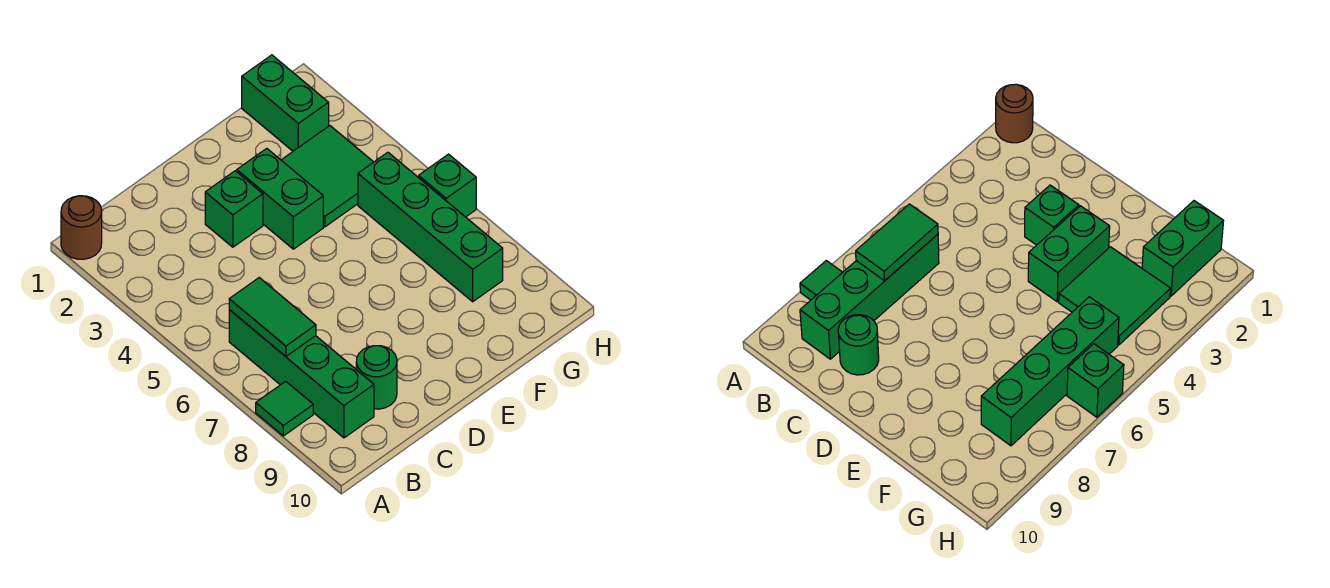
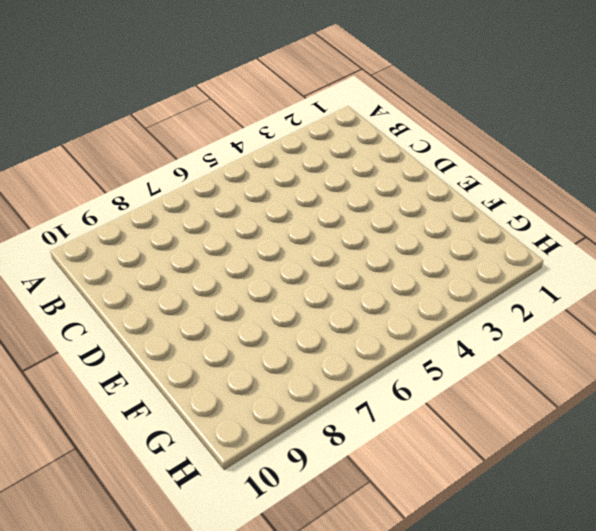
none -> brown 1x1 round brick [61,196,102,259]
none -> green 1x1 tile [256,381,313,436]

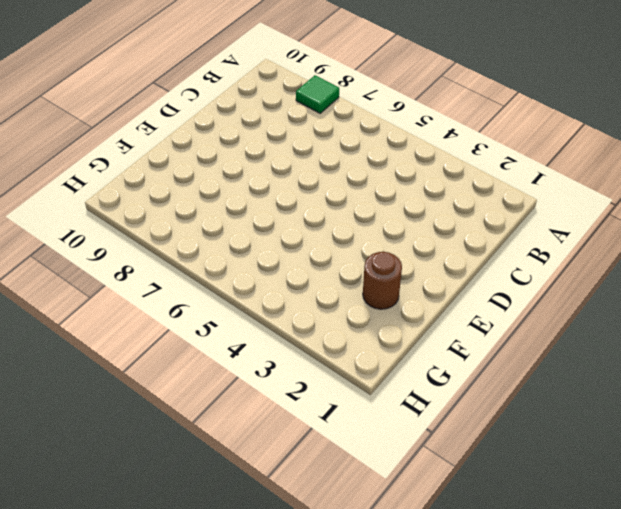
brown 1x1 round brick [363,252,402,309] -> brown 1x1 round brick moved to [61,196,102,259]
none -> green 1x4 brick [229,310,374,438]
none -> green 1x1 round brick [356,346,397,409]

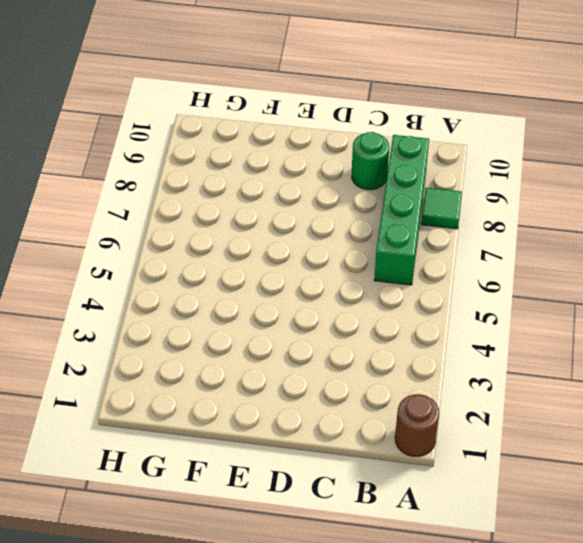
none -> green 1x1 brick [205,171,263,247]
none -> green 1x2 brick [237,148,323,249]

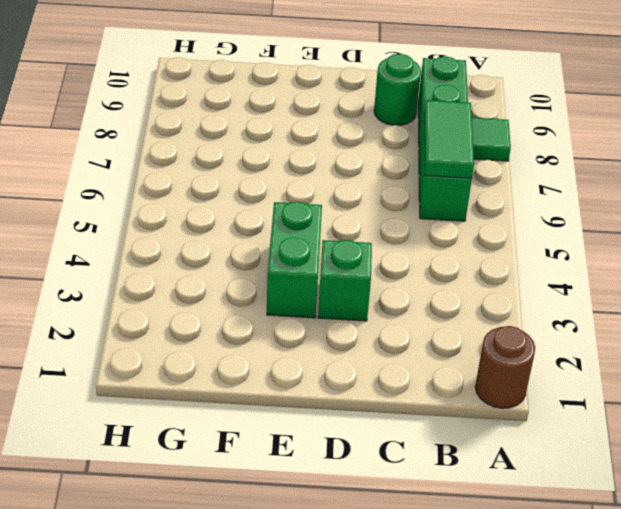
none -> green 2x2 tile [281,126,373,227]
none -> green 1x2 brick [242,55,329,151]

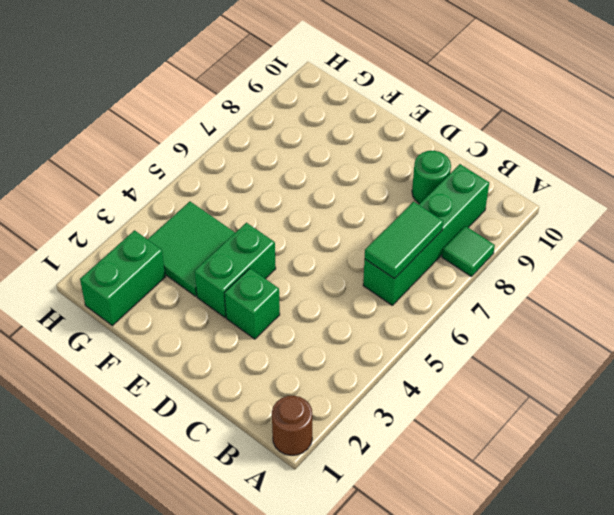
none -> green 1x4 brick [358,152,503,302]
none -> green 1x1 brick [419,154,476,217]

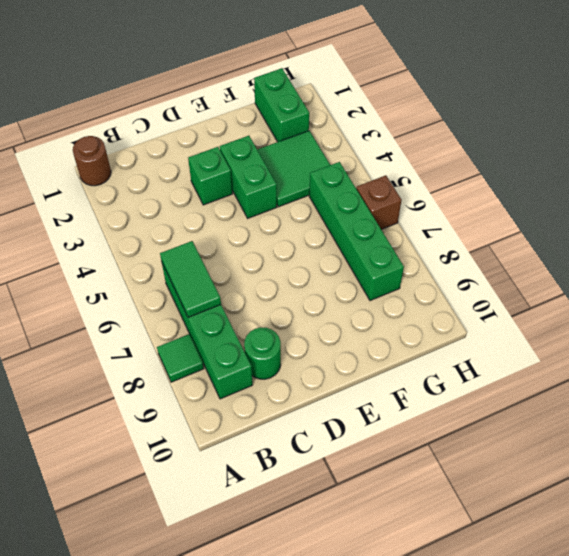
brown 1x1 brick [356,175,402,229] -> green 1x1 brick [419,154,476,217]

